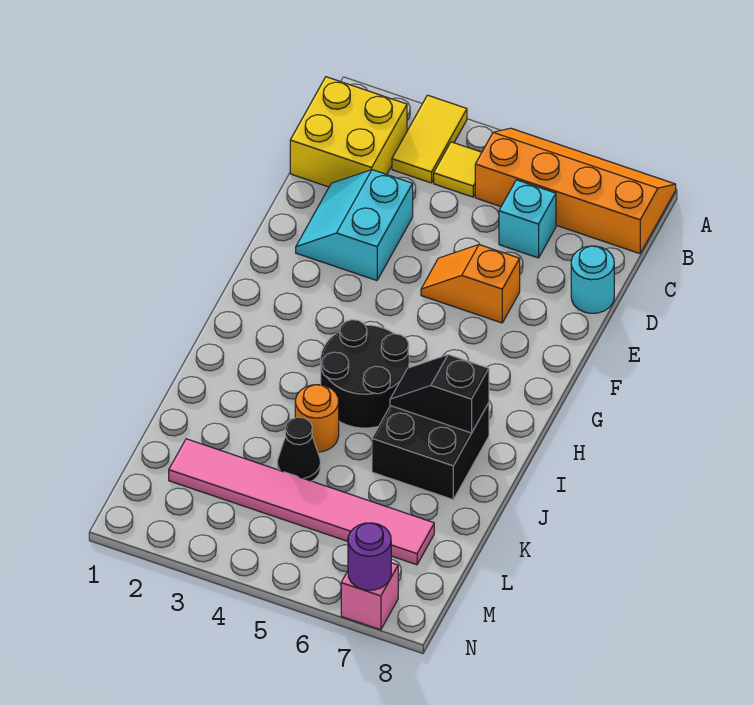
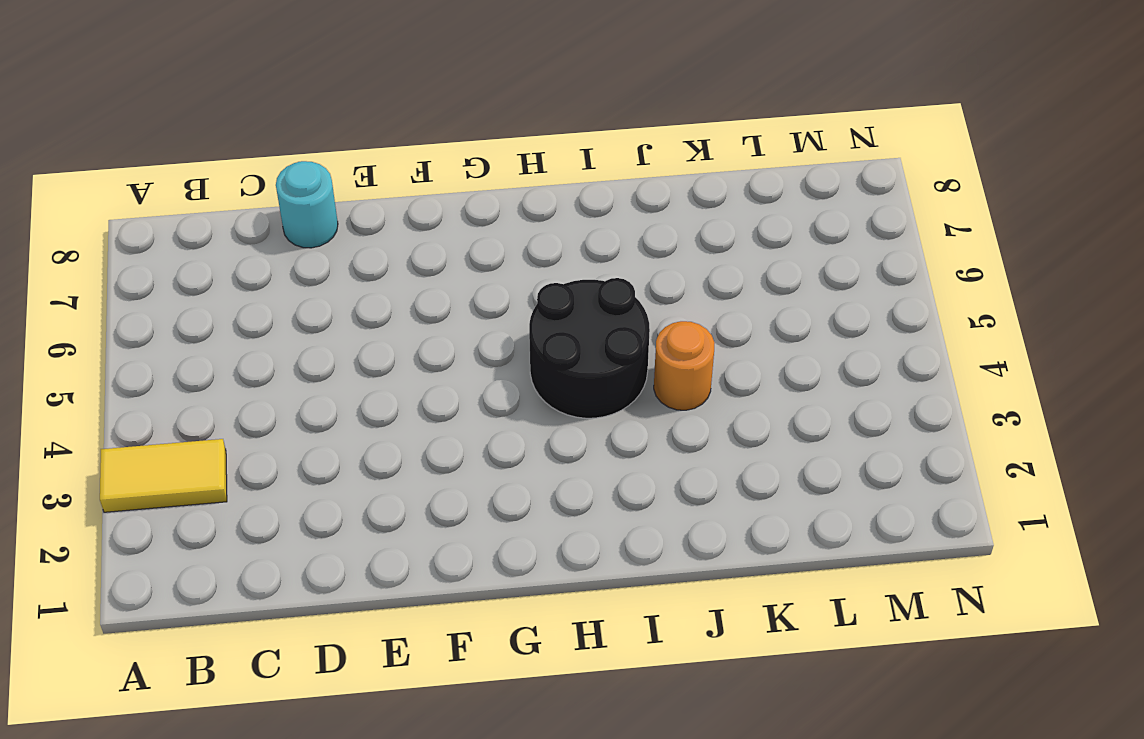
none -> orange 2x4 slope [475,128,676,254]
none -> yellow 2x2 brick [290,77,407,187]
none -> yellow 1x1 tile [434,142,482,197]

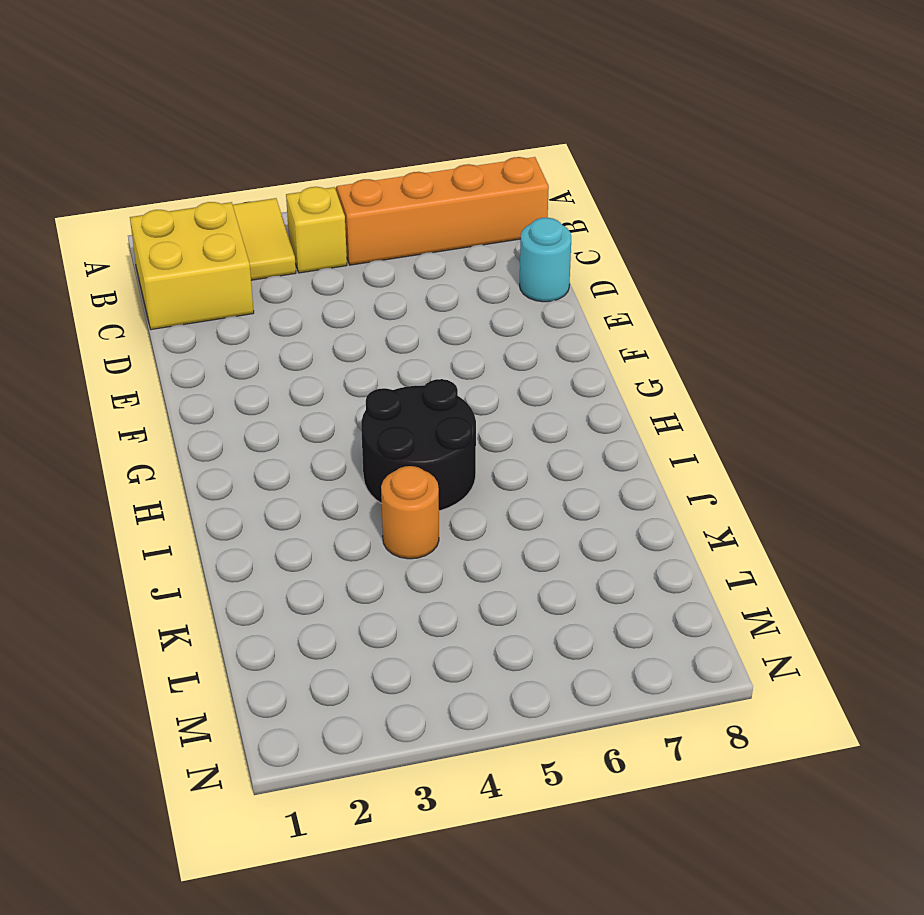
yellow 1x1 brick [286,187,347,273] -> yellow 1x1 tile [434,142,482,197]
none -> cyan 1x1 brick [499,180,556,258]
none -> cyan 2x2 slope [296,170,413,280]
none -> orange 1x2 slope [421,245,520,323]

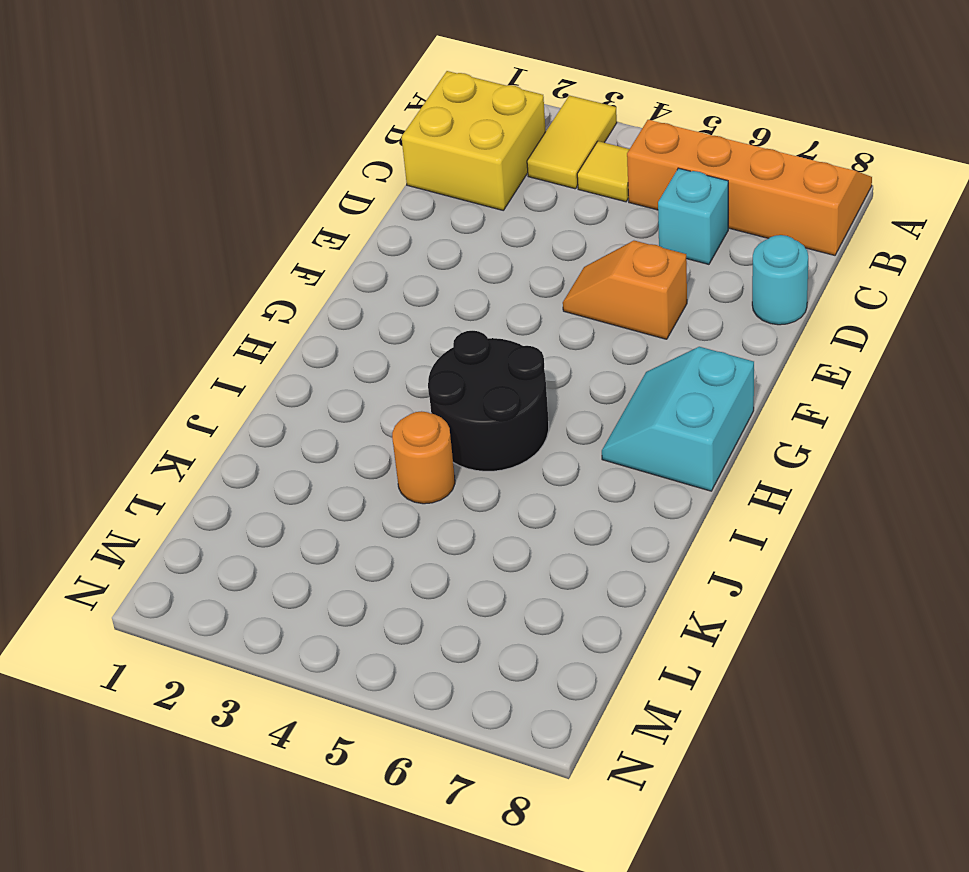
cyan 2x2 slope [602,347,754,491] -> cyan 2x2 slope moved to [296,170,413,280]
none -> black 2x2 brick [372,403,489,500]
none -> black 1x1 cone [277,417,320,481]
none -> pink 1x6 tile [169,439,434,565]

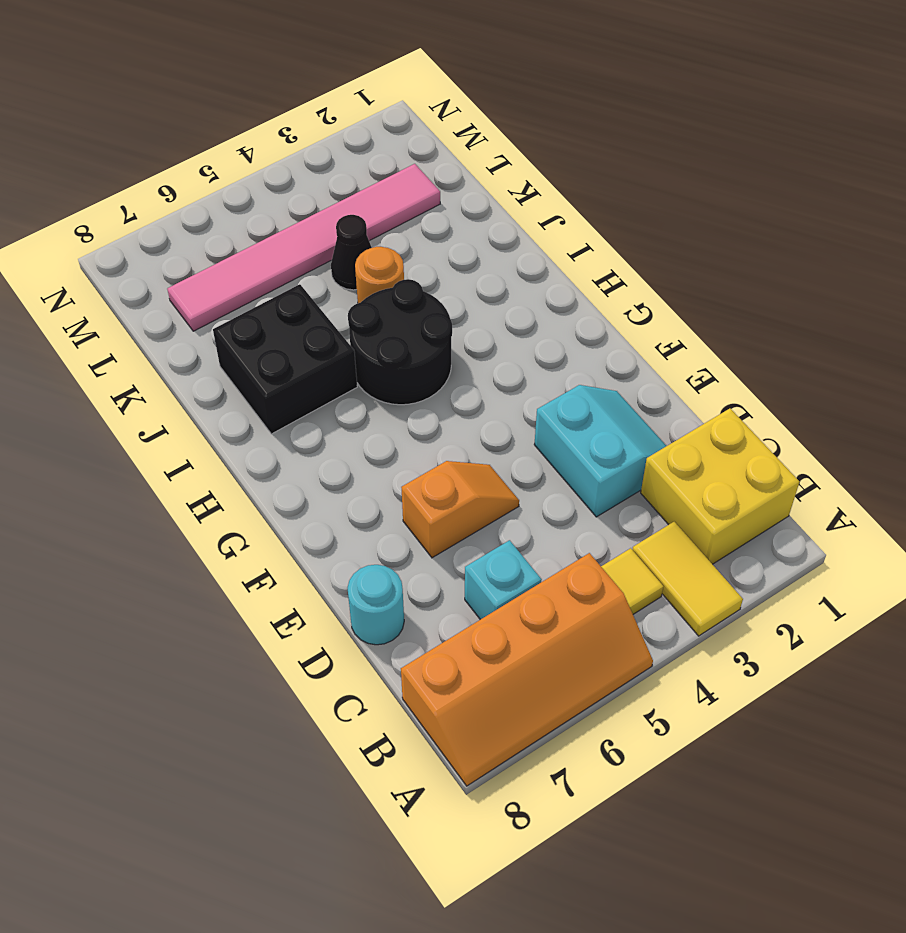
none -> pink 1x1 brick [341,563,398,630]
none -> black 1x2 slope [390,355,489,433]
none -> purple 1x1 round brick [348,523,391,590]

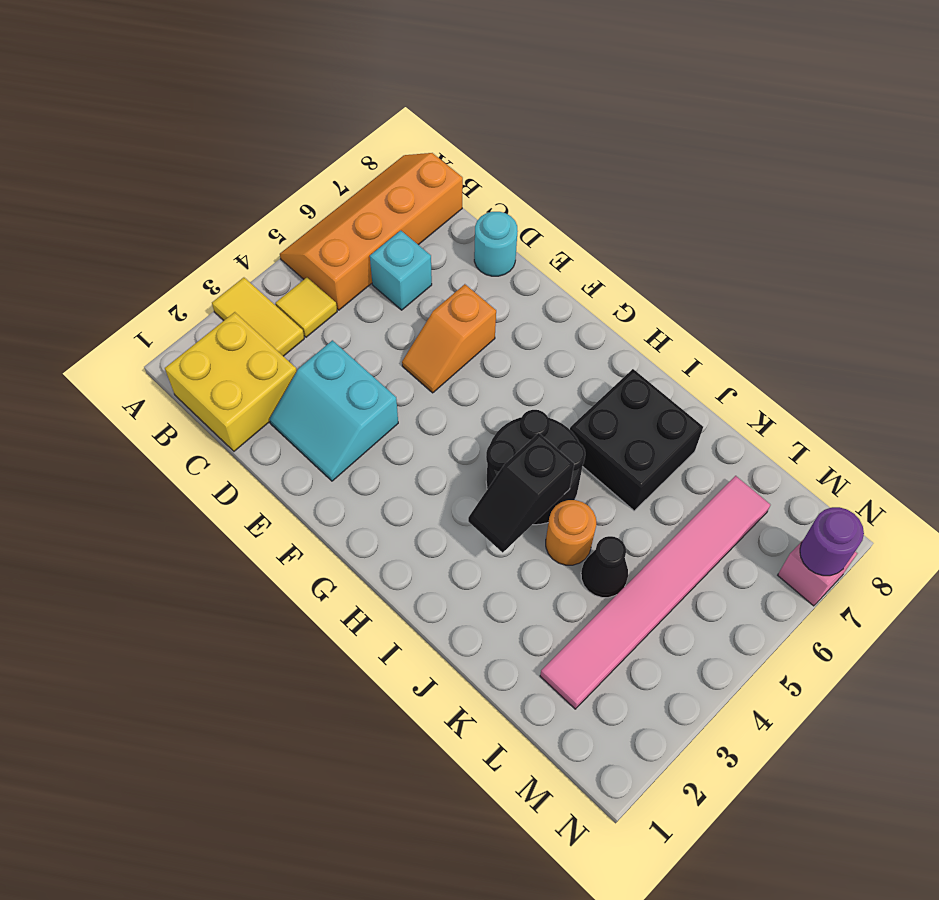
black 1x2 slope [468,433,574,552] -> black 1x2 slope moved to [390,355,489,433]

